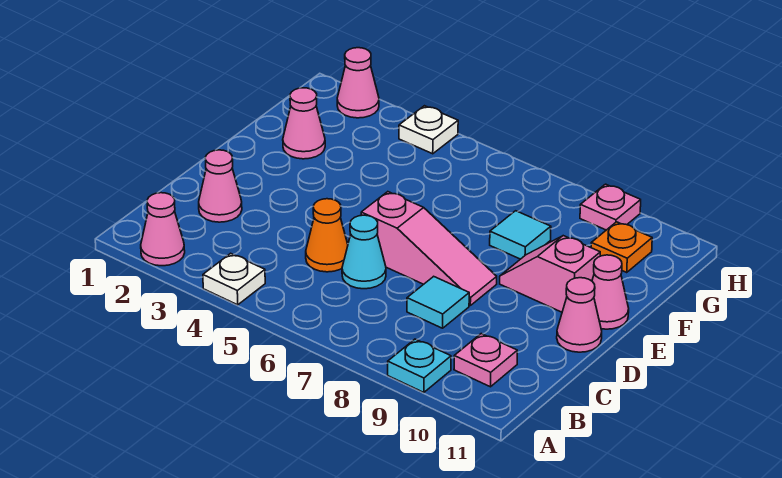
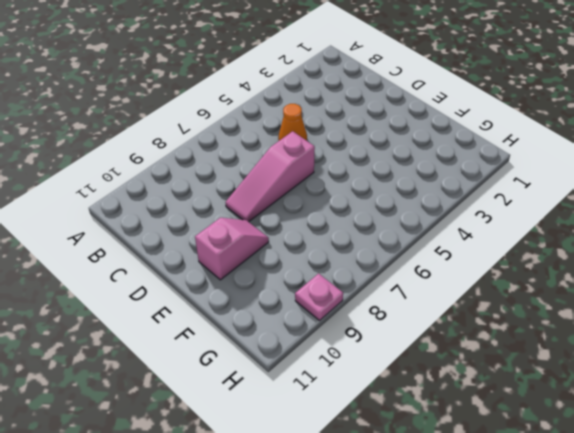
none -> pink 1x1 cone [141,193,185,266]
none -> white 1x1 plate [203,253,265,305]
none -> cyan 1x1 plate [388,339,451,392]

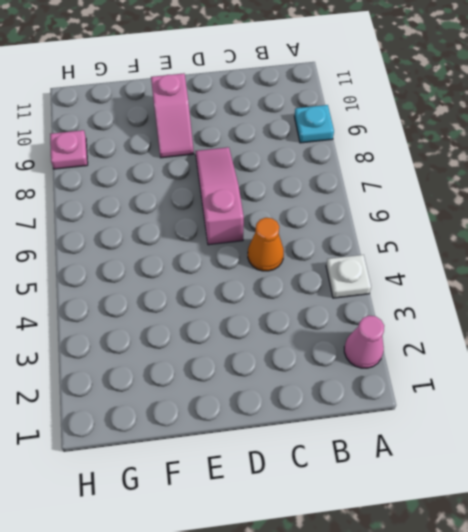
none -> pink 1x1 plate [454,334,517,387]
none -> pink 1x1 cone [199,150,242,222]
none -> cyan 1x1 cone [342,215,386,289]

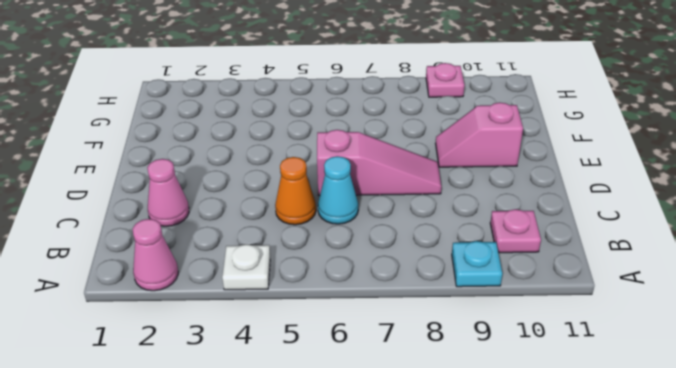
none -> cyan 1x1 tile [407,276,469,328]
none -> pink 1x1 cone [557,278,602,352]
none -> pink 1x1 cone [592,255,629,329]

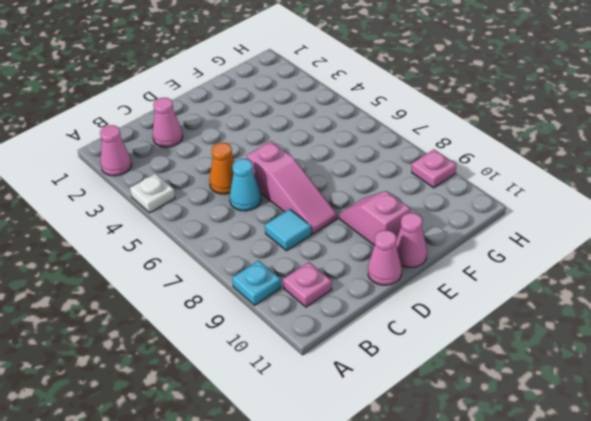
none -> pink 1x1 cone [283,88,325,159]
none -> cyan 1x1 tile [490,211,551,259]
none -> orange 1x1 plate [591,222,652,272]

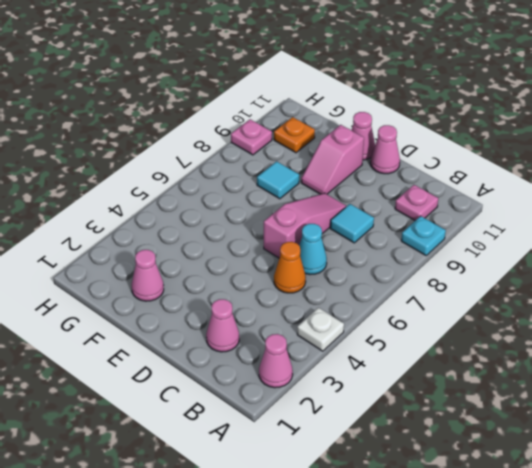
none -> pink 1x1 cone [337,48,379,118]
none -> white 1x1 plate [399,106,458,154]

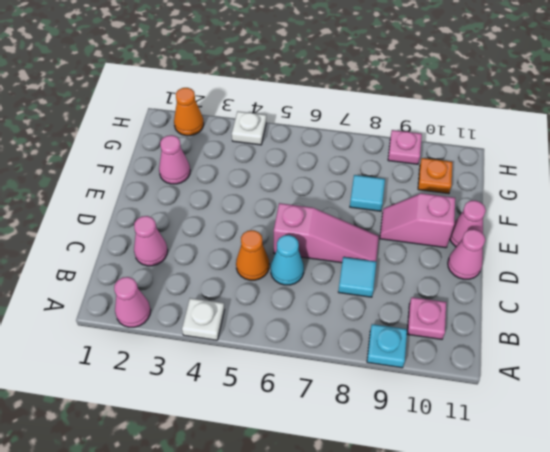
orange 1x1 cone [174,88,204,136] -> pink 1x1 cone [337,48,379,118]

